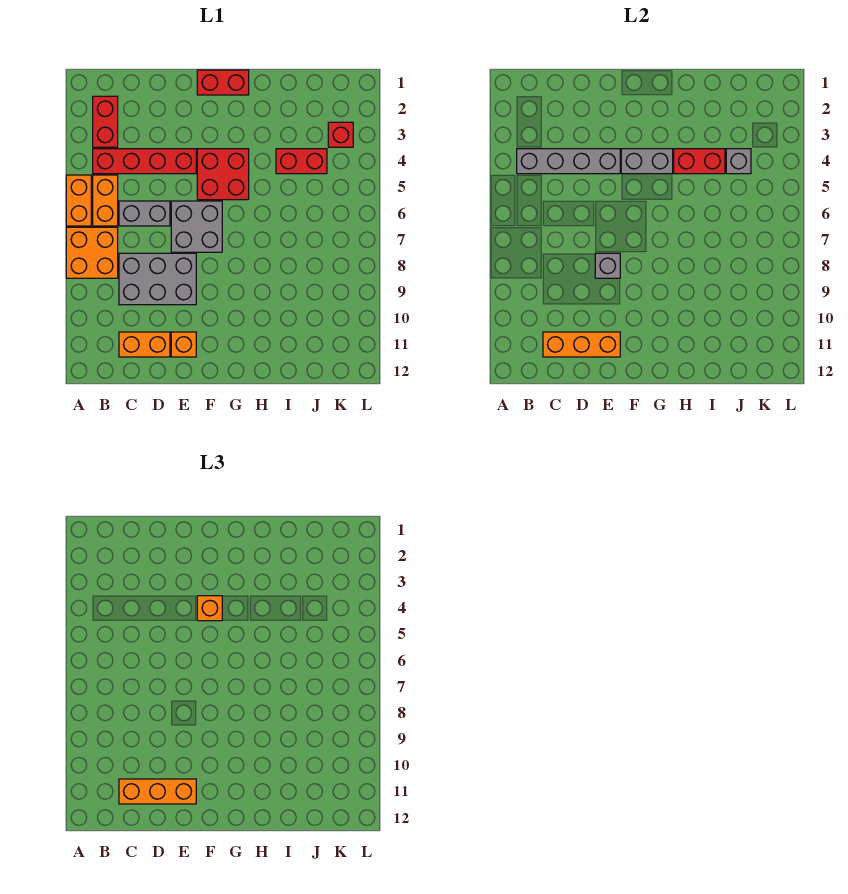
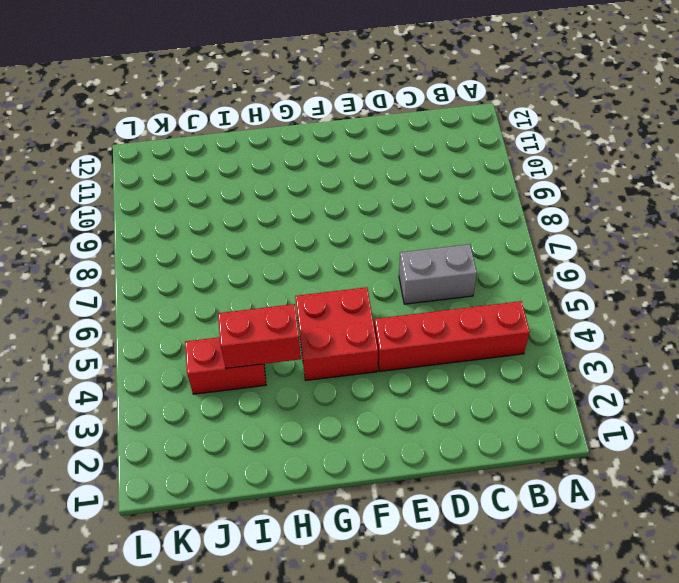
none -> orange 1x2 brick [66,175,91,226]
none -> orange 2x2 brick [66,227,118,278]
none -> red 1x2 brick [93,96,118,147]

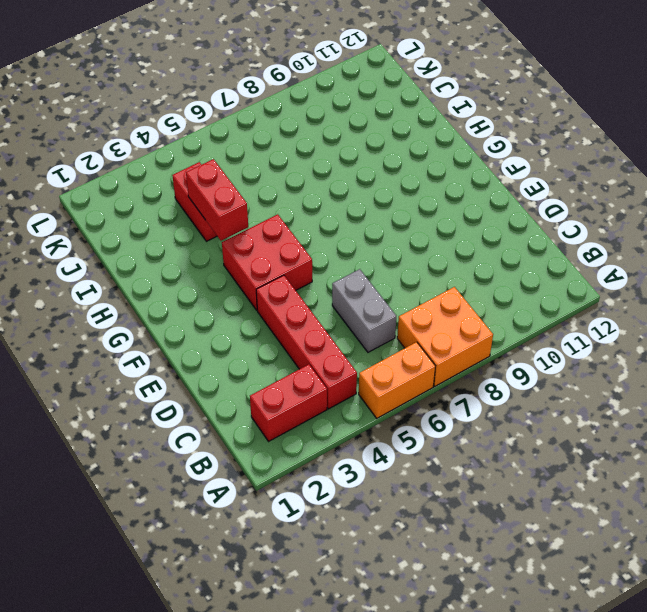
none -> orange 1x2 brick [93,175,118,226]
none -> grey 2x3 brick [119,253,196,305]
none -> orange 1x2 brick [119,332,170,357]

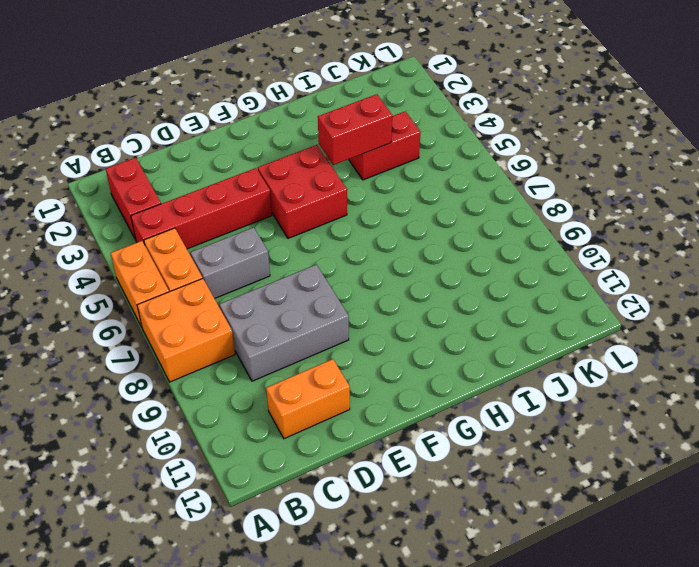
none -> grey 2x2 brick [171,201,222,252]
none -> orange 1x1 brick [171,332,196,357]
none -> red 1x2 brick [197,70,249,95]

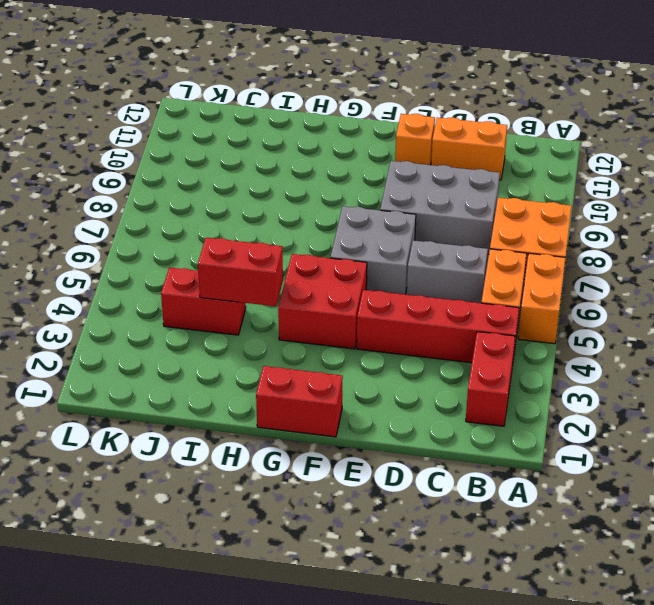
none -> red 1x1 brick [328,122,353,147]
none -> grey 1x4 brick [517,149,620,174]
none -> orange 1x3 brick [543,332,620,357]

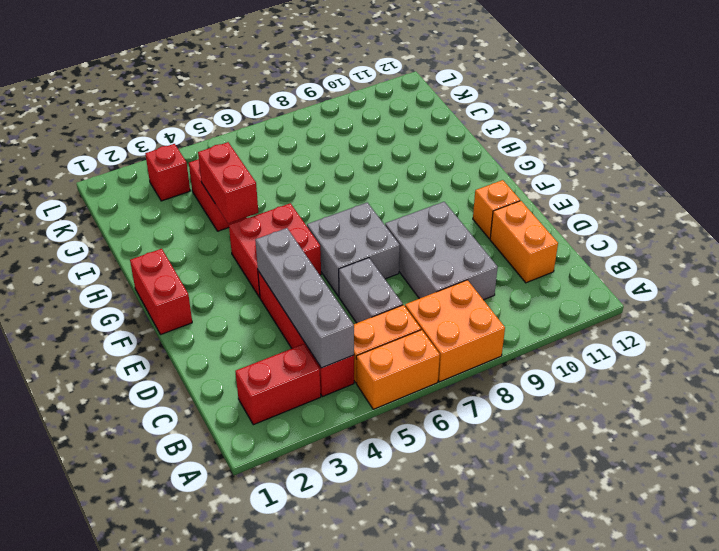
none -> orange 1x3 brick [543,332,620,357]
none -> grey 1x1 brick [595,253,620,278]
none -> grey 1x2 brick [621,149,673,174]

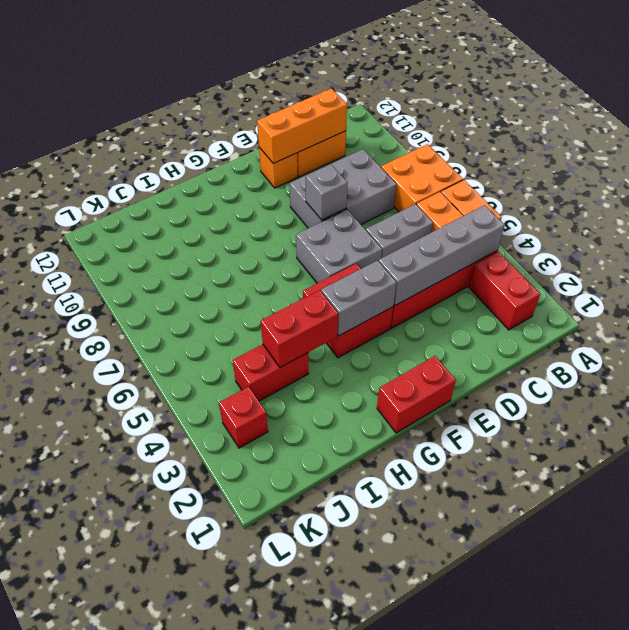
none -> grey 1x1 brick [726,149,751,174]
none -> orange 1x3 brick [119,779,196,804]
none -> orange 1x1 brick [197,596,222,621]

